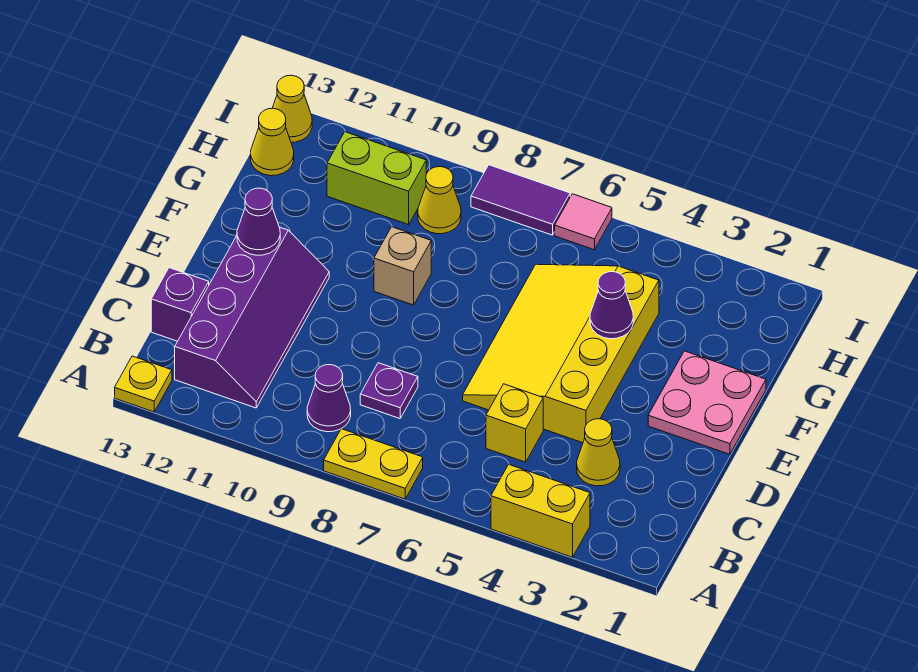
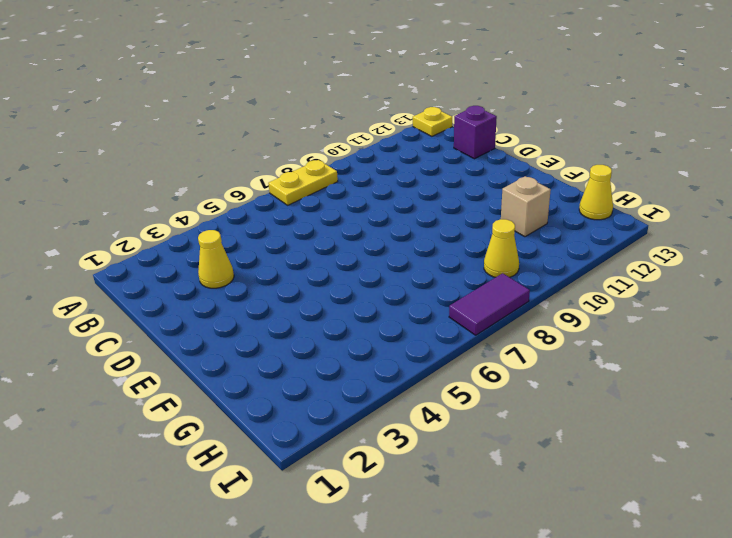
tan 1x1 brick [501,176,551,237] -> tan 1x1 brick moved to [374,227,431,305]
none -> yellow 1x2 brick [491,465,590,557]
none -> purple 1x1 cone [307,365,351,432]
none -> purple 2x4 slope [175,227,329,408]

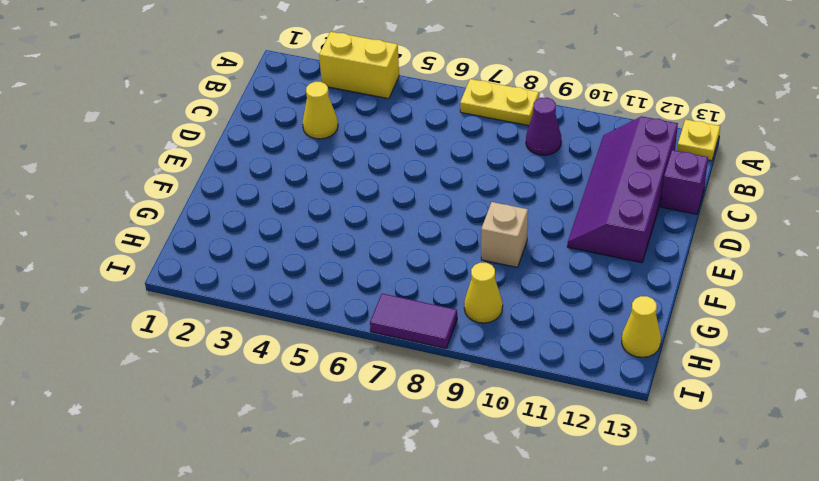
none -> yellow 1x1 brick [486,384,543,462]
none -> purple 1x1 plate [360,363,418,419]
none -> yellow 3x4 slope [463,264,659,443]

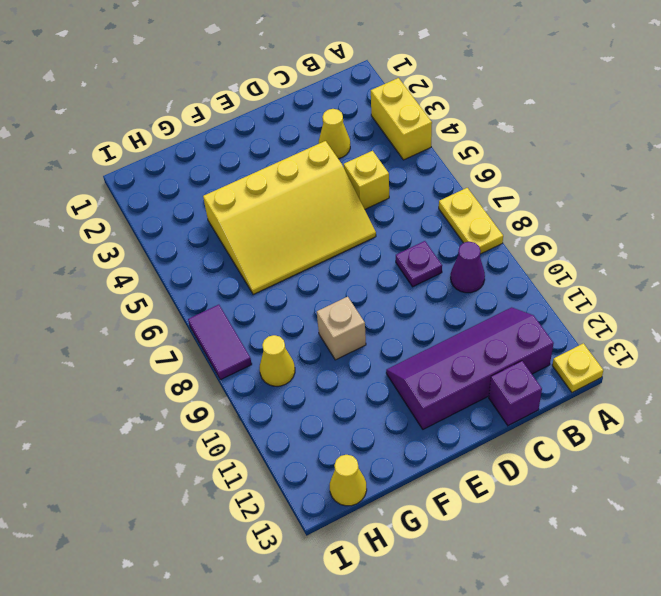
none -> pink 2x2 plate [648,351,766,454]
none -> lime 1x2 brick [327,132,426,225]
none -> pink 1x1 tile [555,194,612,250]

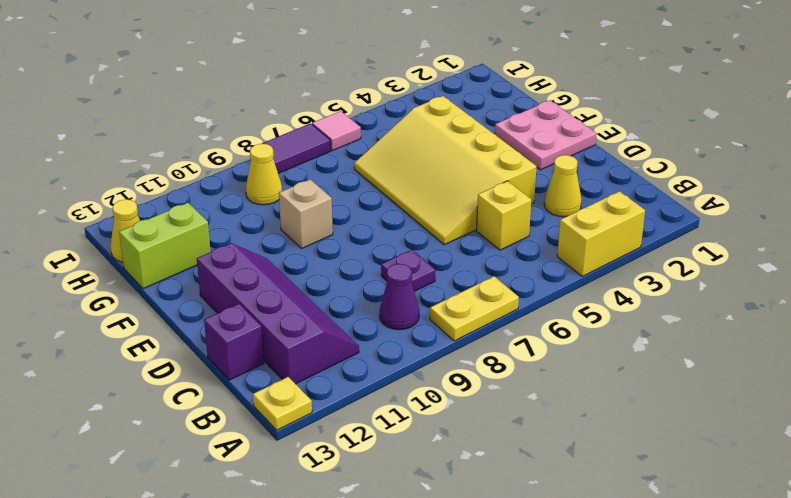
lime 1x2 brick [119,203,211,289] -> lime 1x2 brick moved to [327,132,426,225]
none -> yellow 1x1 cone [273,75,312,142]
none -> purple 1x1 cone [237,188,280,255]
none -> purple 1x1 cone [590,272,633,339]

